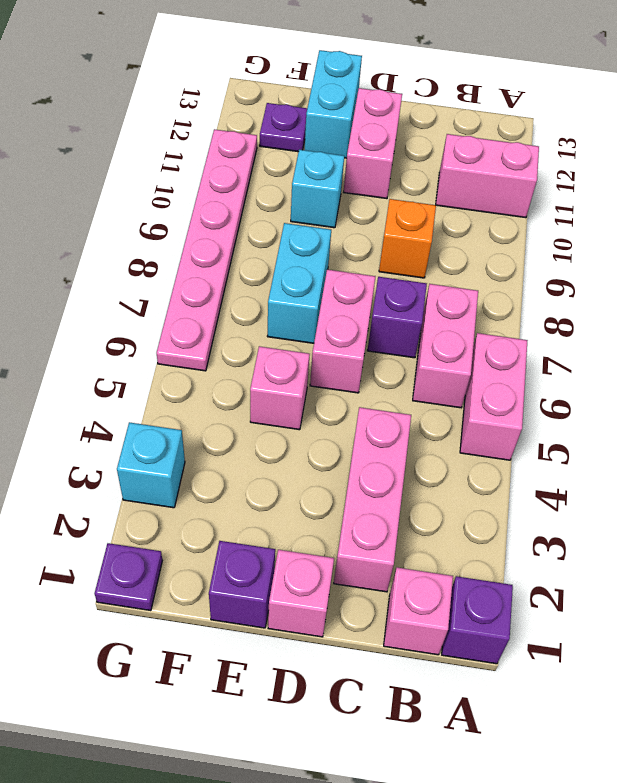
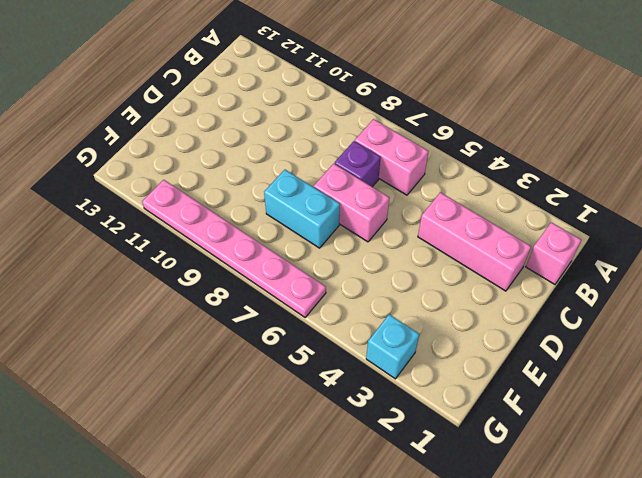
none -> purple 1x1 brick [442,576,513,664]
none -> pink 1x2 brick [460,333,528,460]
none -> pink 1x2 brick [436,134,539,218]

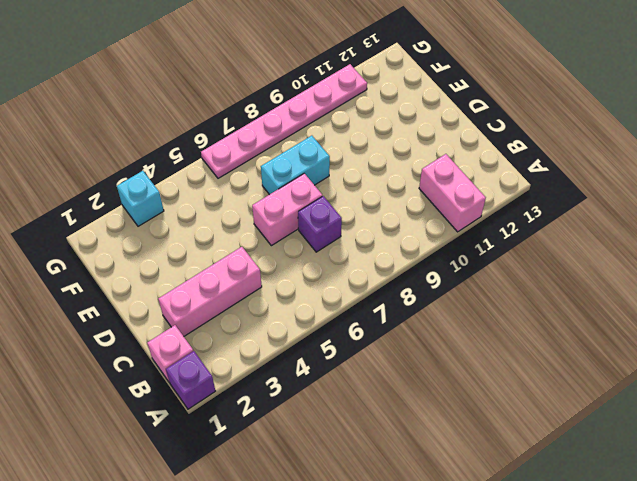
none -> pink 1x2 brick [460,333,528,460]
none -> pink 1x2 brick [413,284,478,408]
none -> orange 1x1 brick [379,199,436,278]

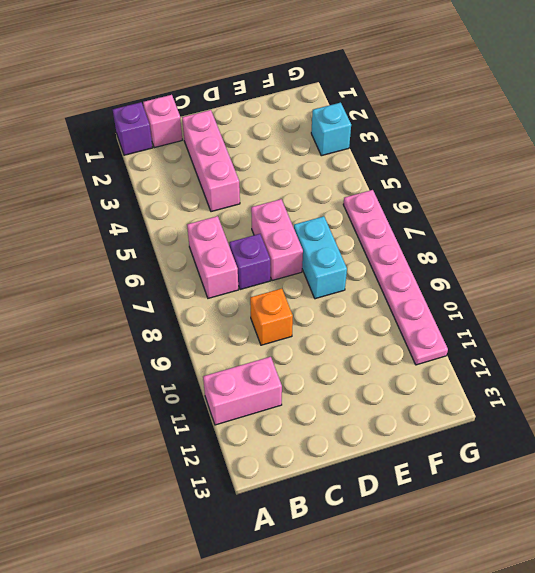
none -> pink 1x2 brick [460,333,528,460]
none -> pink 1x1 brick [268,550,334,637]
none -> pink 1x2 brick [344,88,402,199]

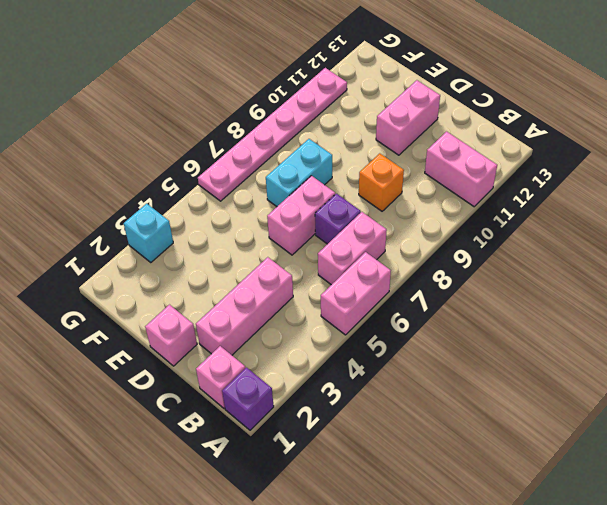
none -> purple 1x1 brick [209,541,275,628]
none -> pink 1x1 brick [250,346,310,430]
none -> cyan 1x1 brick [291,150,344,228]

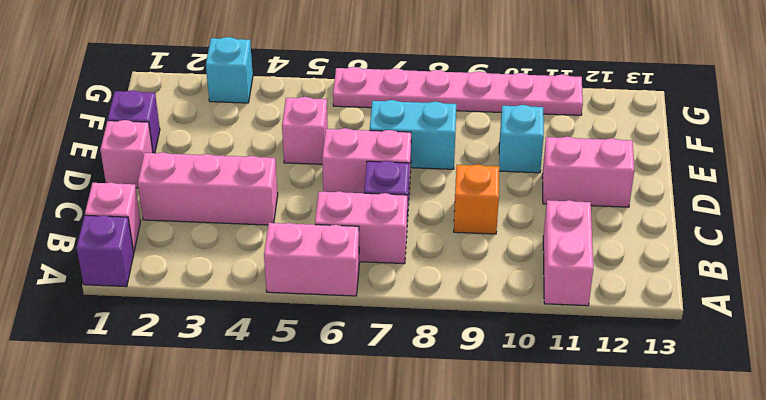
none -> cyan 1x2 brick [305,50,362,158]
none -> purple 1x1 plate [260,103,307,152]
none -> purple 1x1 plate [95,543,162,611]

